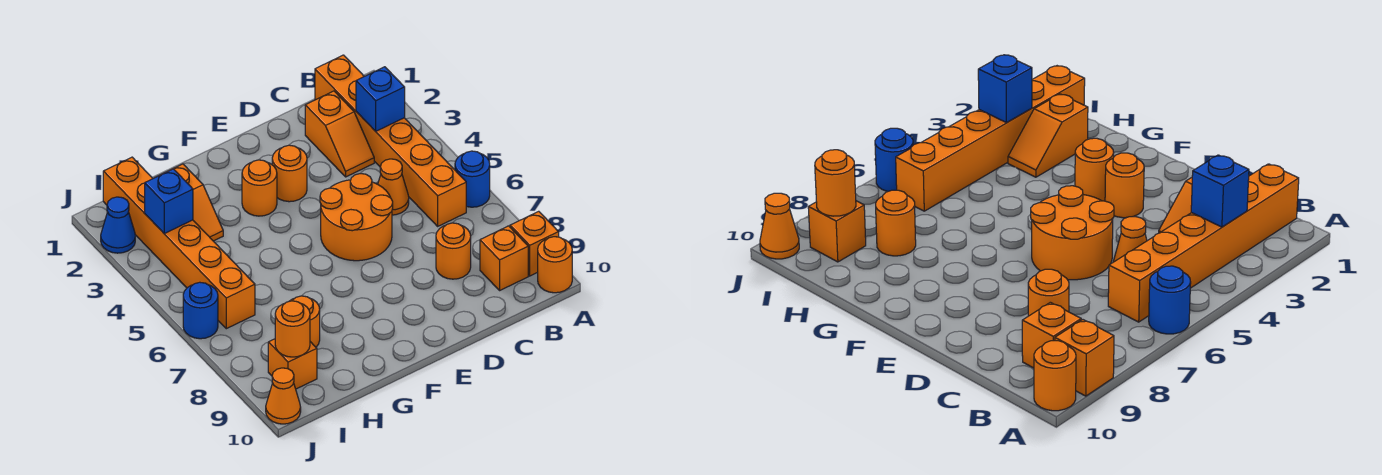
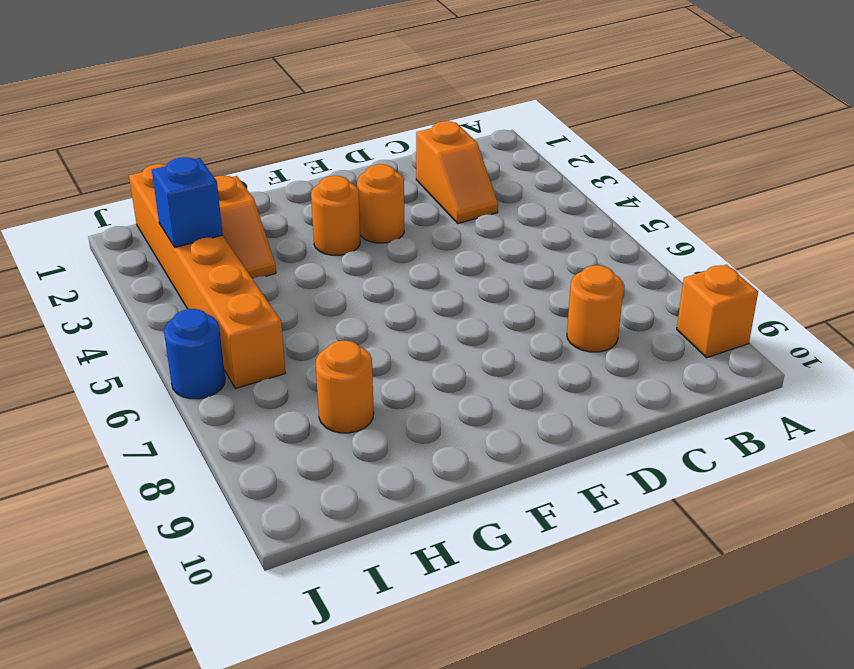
none -> blue 1x1 round brick [455,151,490,207]
none -> orange 1x1 round brick [538,237,572,293]
none -> orange 1x6 brick [315,55,466,226]

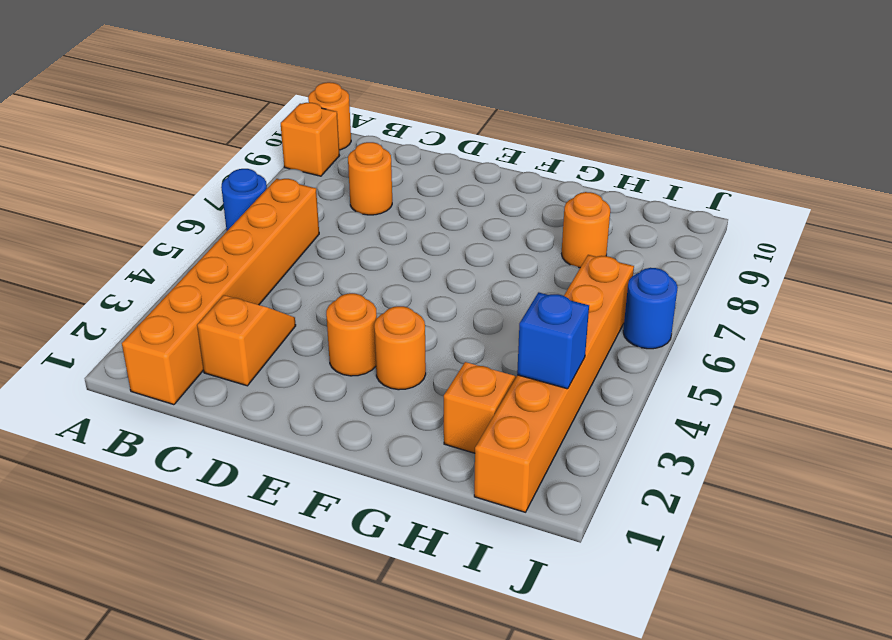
none -> orange 1x1 brick [480,226,528,290]
none -> orange 1x1 cone [378,159,409,215]
none -> orange 2x2 round brick [320,174,393,261]

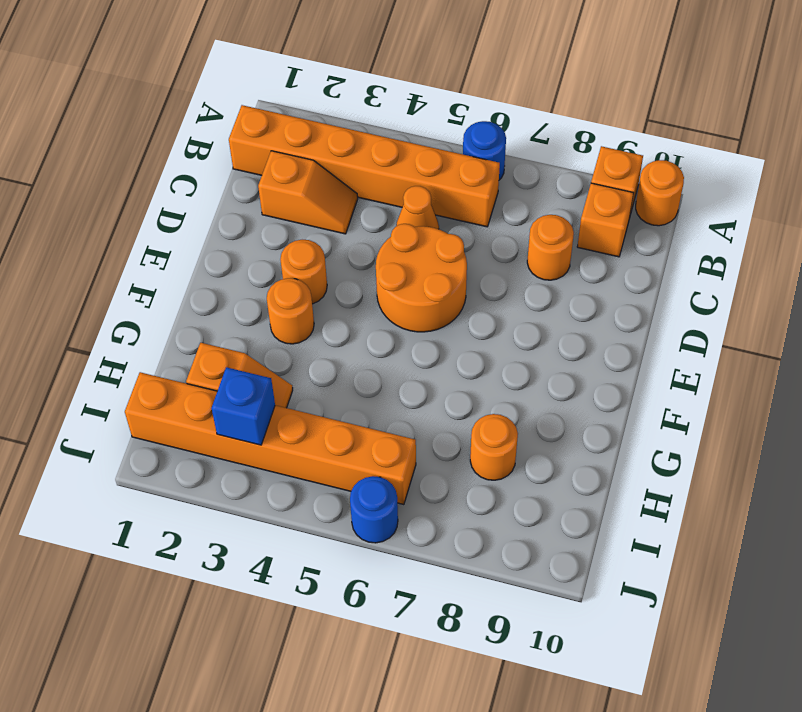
none -> orange 1x1 brick [268,339,317,389]
none -> blue 1x1 cone [101,197,135,253]
none -> orange 1x1 cone [266,368,301,424]

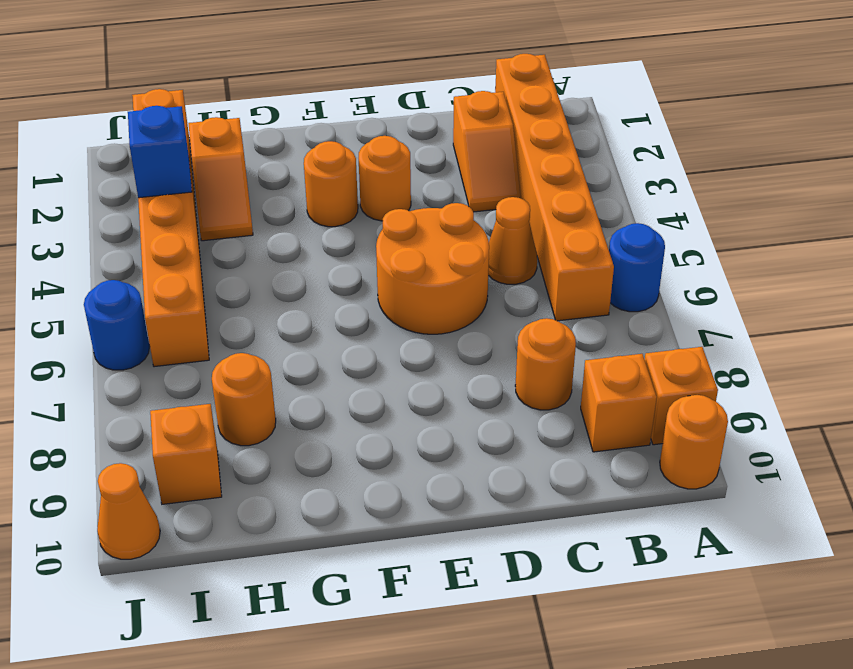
none -> blue 1x1 cone [101,197,135,253]
none -> blue 1x1 brick [356,67,405,131]
none -> orange 1x1 round brick [275,301,310,357]

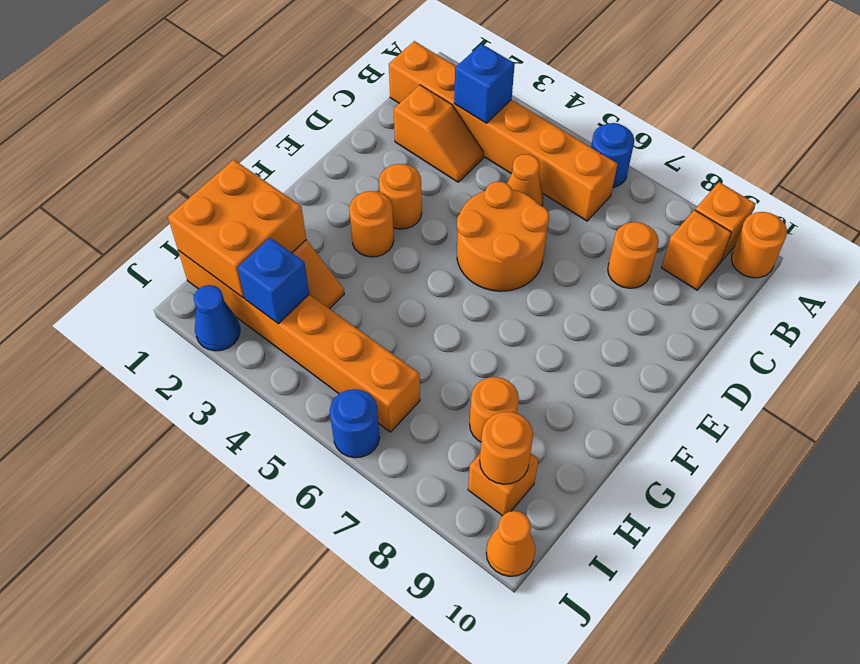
orange 2x2 brick [168,160,306,298] -> none

